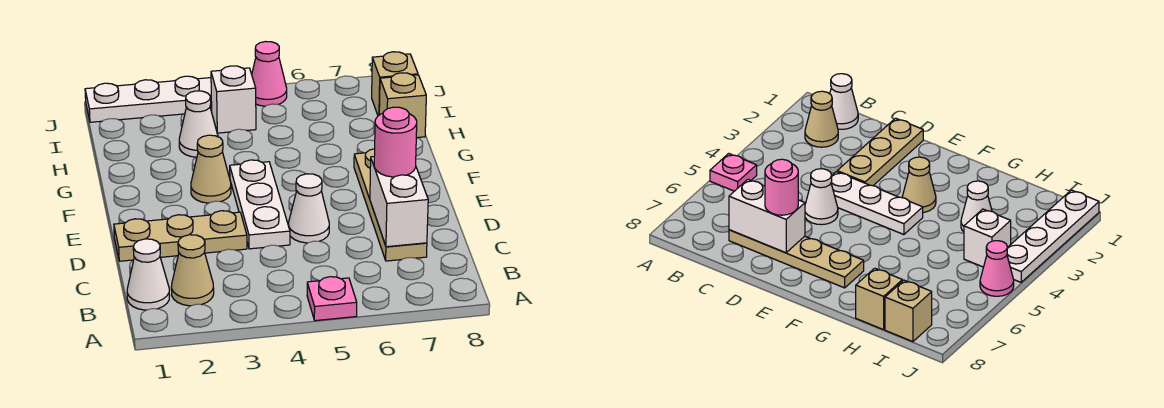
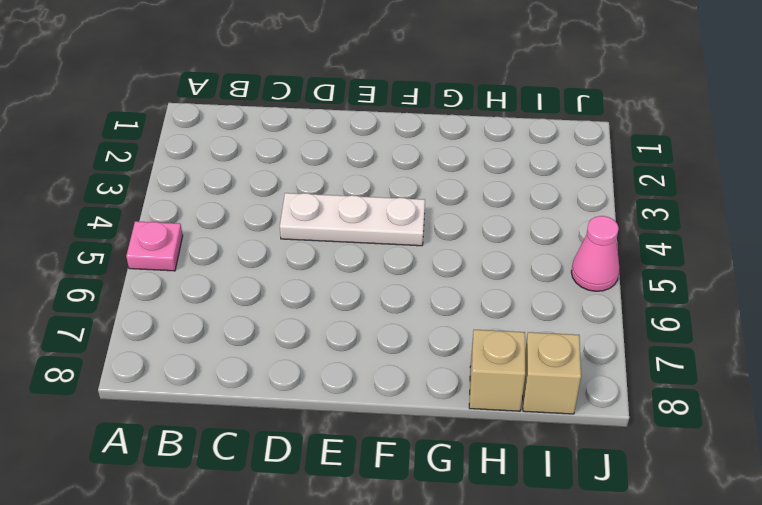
none -> white 1x1 cone [127,239,170,310]
none -> tan 1x1 cone [171,235,214,306]
none -> tan 1x4 plate [354,149,427,261]

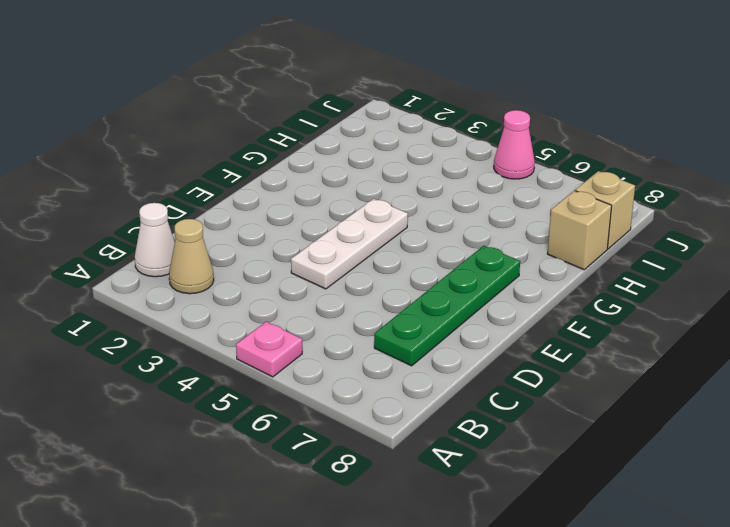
green 1x4 plate [374,246,520,366] -> tan 1x4 plate [354,149,427,261]
none -> tan 1x3 plate [114,211,247,261]
none -> white 1x1 cone [289,174,329,243]
none -> tan 1x1 cone [191,135,231,203]

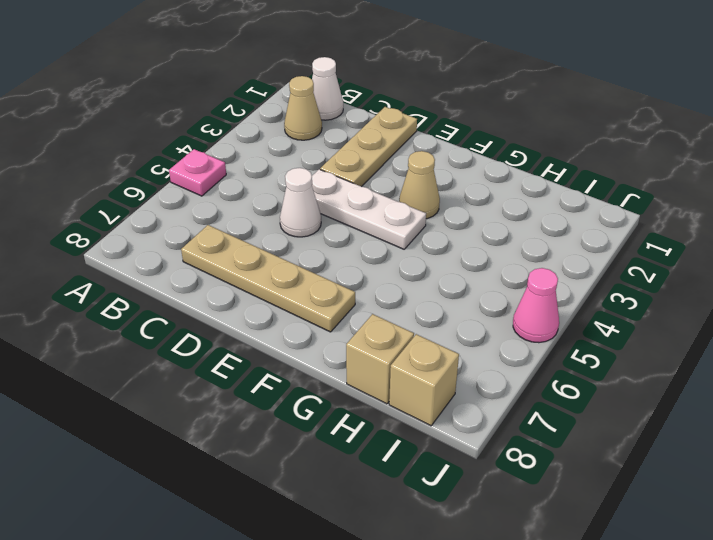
none -> white 1x1 cone [179,91,218,157]
none -> white 1x1 brick [211,66,256,133]
none -> white 1x4 plate [85,76,212,122]

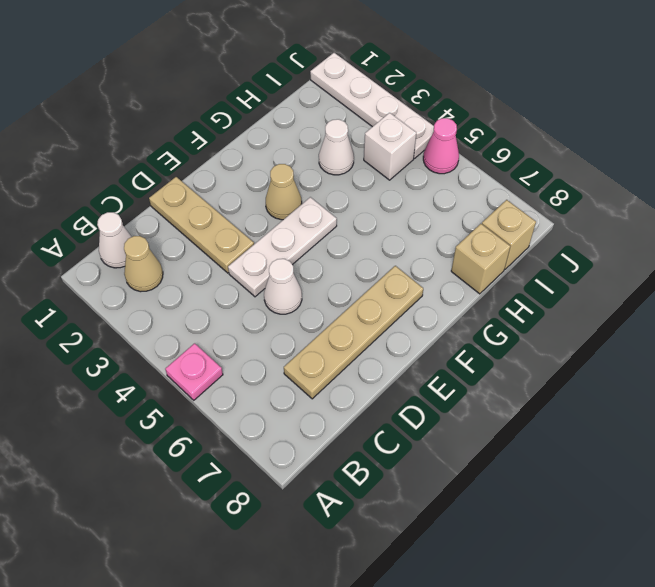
none -> white 1x2 brick [370,157,428,247]
none -> pink 1x1 round brick [374,107,417,177]

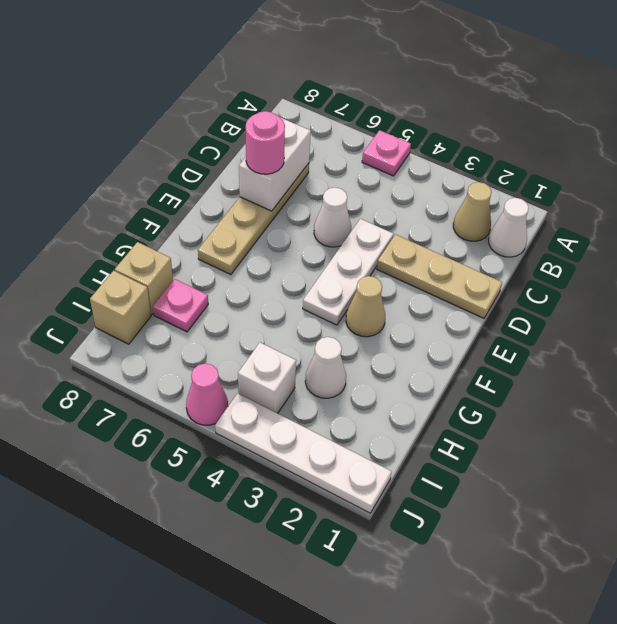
pink 1x1 plate [153,279,208,332] -> none

